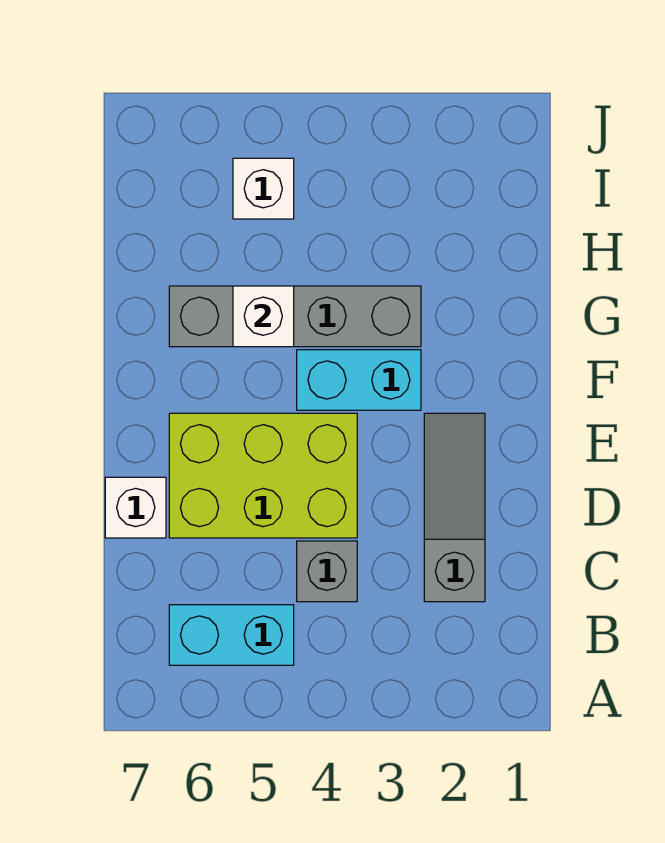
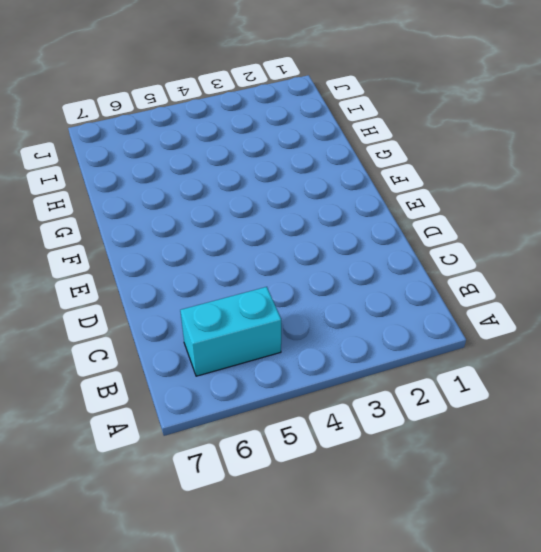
none -> grey 1x3 slope [424,413,485,602]
none -> grey 1x1 brick [297,541,357,602]

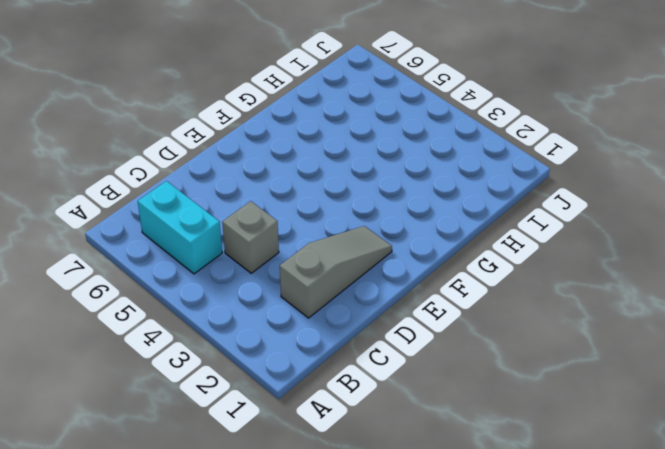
none -> lime 2x3 brick [169,413,357,538]
none -> white 1x1 brick [105,477,166,538]

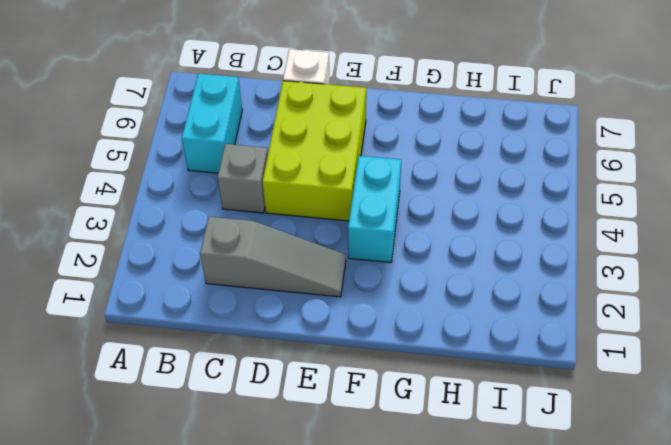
none -> grey 1x4 brick [169,286,421,347]
none -> white 1x1 brick [233,158,294,219]

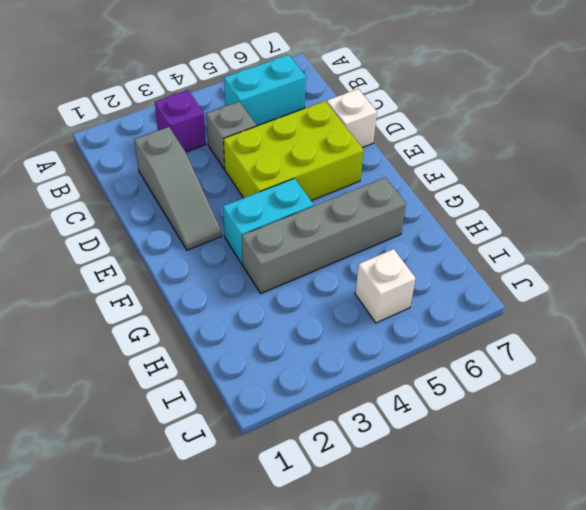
purple 1x1 brick [155,90,206,152] -> none
none -> white 1x1 brick [233,286,294,347]

